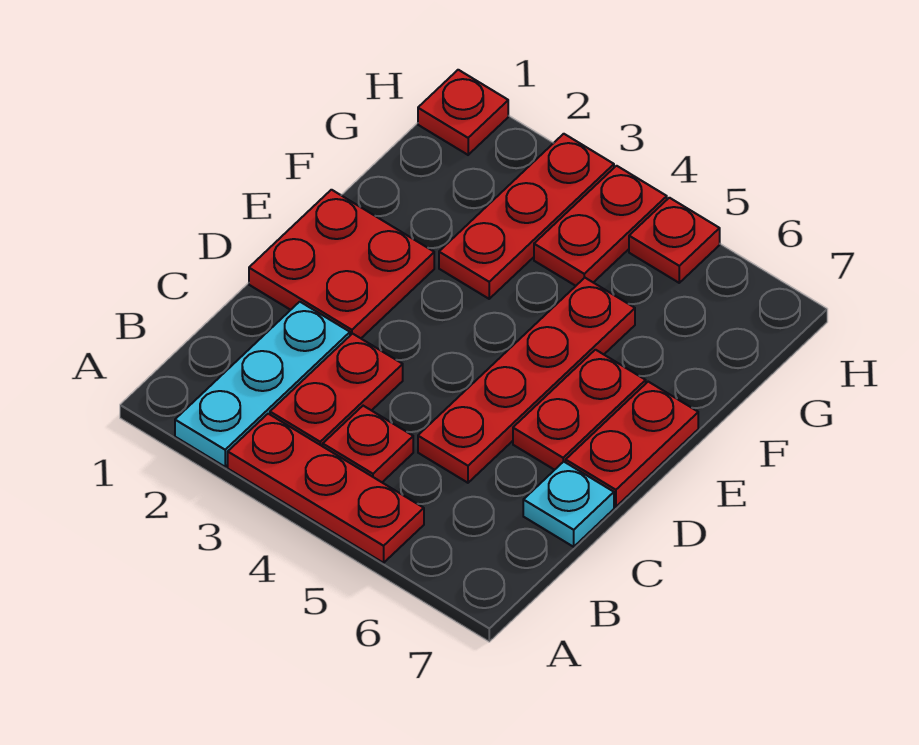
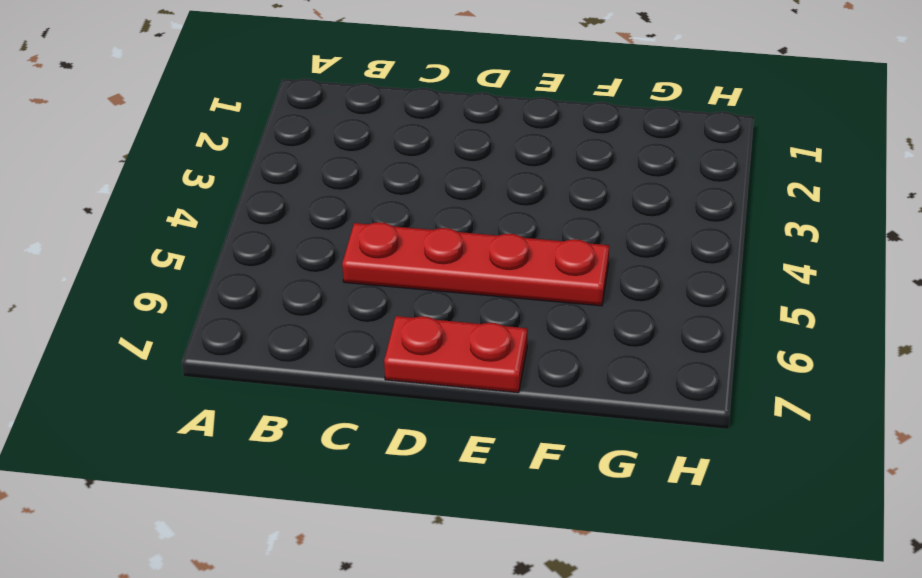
none -> cyan 1x3 plate [175,302,350,467]
none -> red 1x3 plate [228,414,424,563]
none -> red 1x2 plate [270,334,403,446]

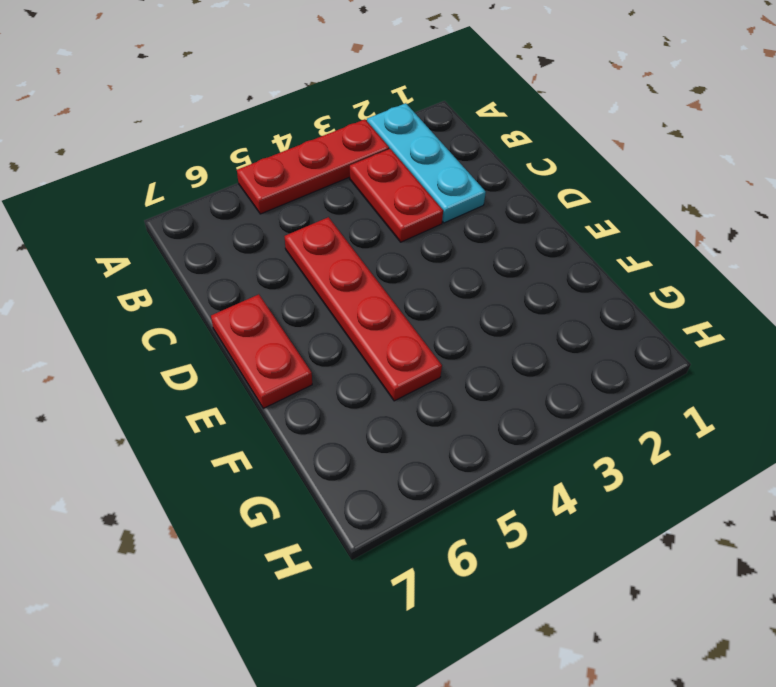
none -> red 1x1 plate [323,406,413,482]
none -> cyan 1x1 plate [523,462,614,547]
none -> red 2x2 plate [249,190,434,338]

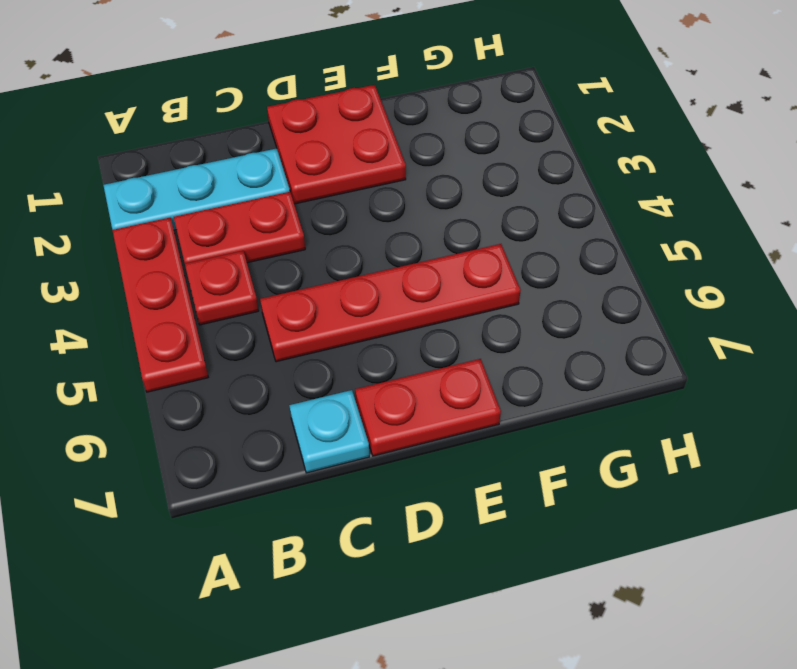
none -> red 1x2 plate [513,350,646,470]
none -> red 1x3 plate [439,134,614,299]
none -> red 1x2 plate [534,166,667,286]

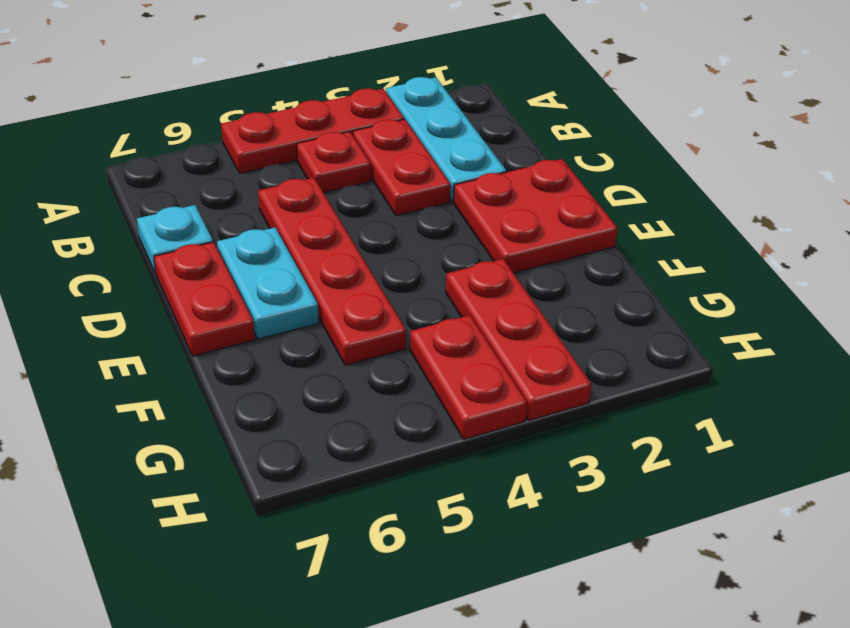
cyan 1x2 plate [217,227,319,339] -> red 1x2 plate [513,350,646,470]
none -> red 1x1 plate [418,70,508,155]
none -> red 1x1 plate [629,198,720,283]

